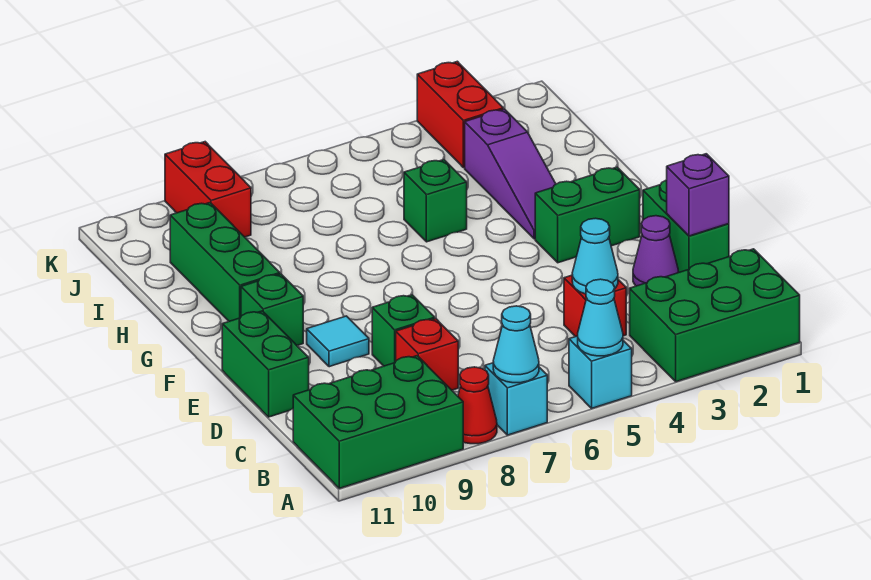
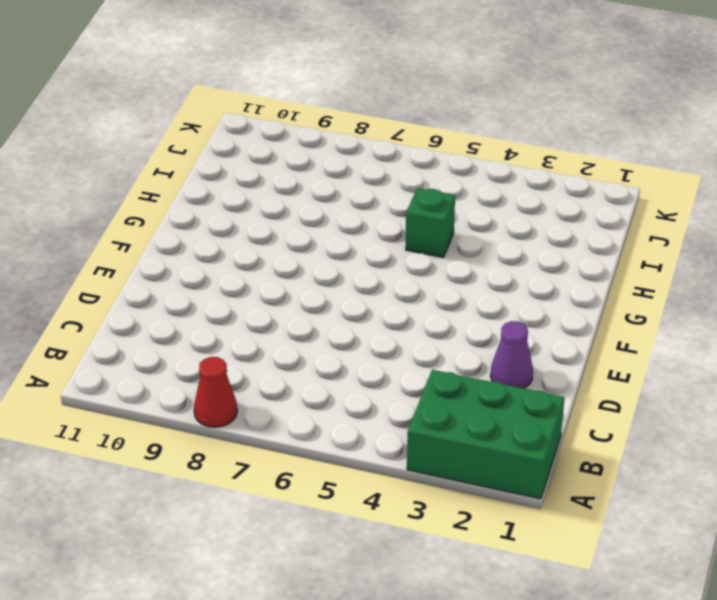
none -> cyan 1x1 brick [569,336,632,408]
none -> cyan 1x1 brick [485,363,547,435]
none -> green 2x3 brick [293,356,463,488]

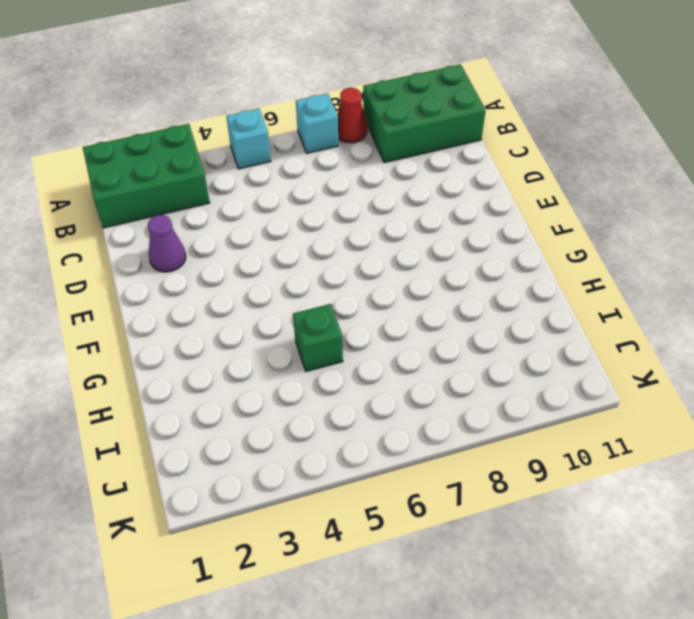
none -> red 1x1 brick [564,275,626,337]
none -> red 1x1 brick [396,319,458,390]
none -> green 1x2 brick [643,180,729,273]

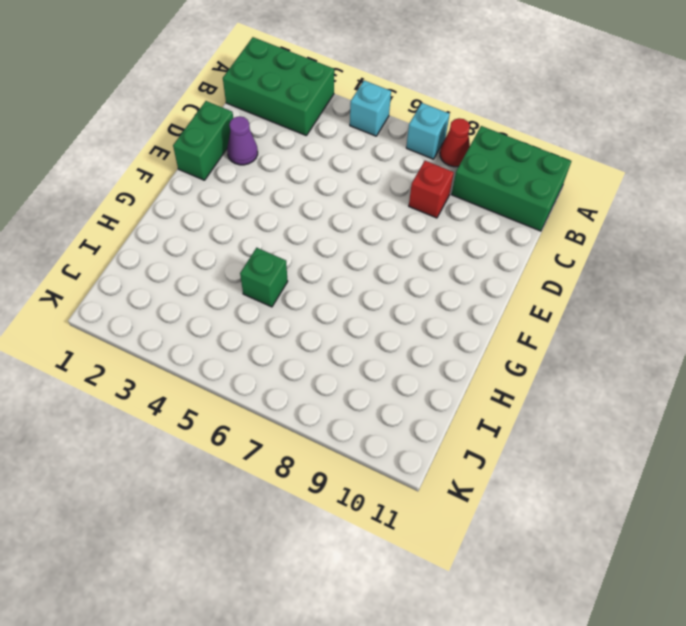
none -> red 1x1 brick [564,275,626,337]
none -> green 1x1 brick [372,295,435,366]
none -> green 1x2 brick [222,311,309,417]

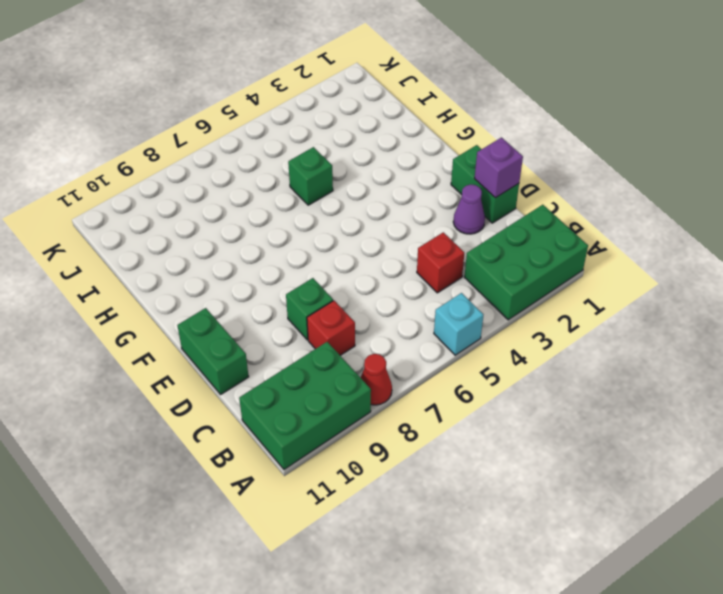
none -> cyan 1x1 brick [485,363,547,435]
none -> cyan 1x1 tile [307,316,369,367]
none -> green 1x2 brick [535,167,640,263]

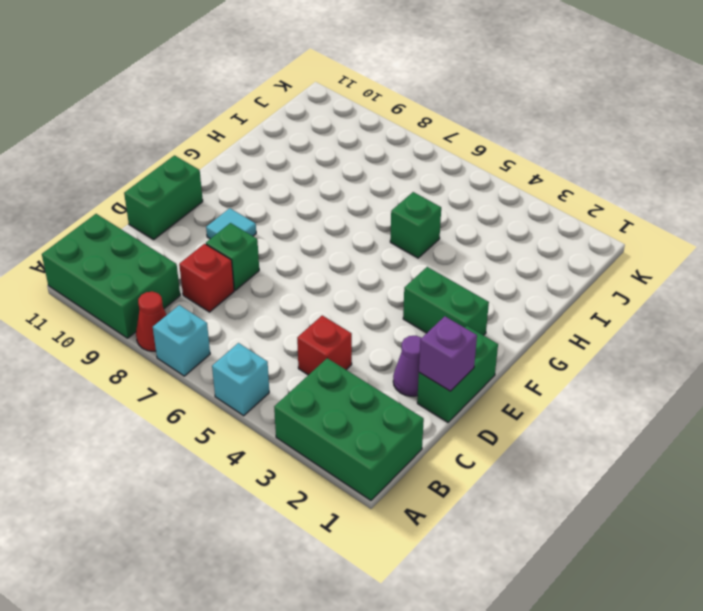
none -> green 1x1 brick [241,274,303,345]
none -> purple 1x3 slope [465,109,556,239]
none -> green 1x3 brick [170,203,280,321]

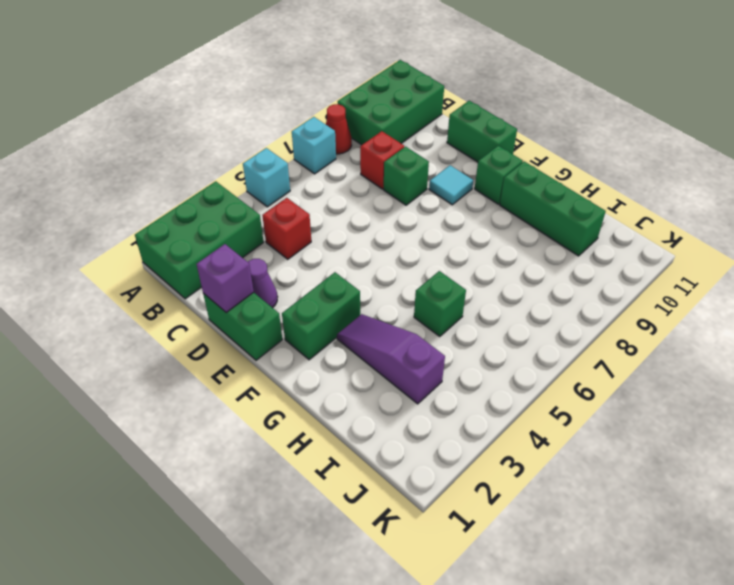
none -> red 1x2 brick [417,61,503,168]
none -> red 1x2 brick [165,142,251,237]
none -> cyan 1x1 cone [578,279,623,356]

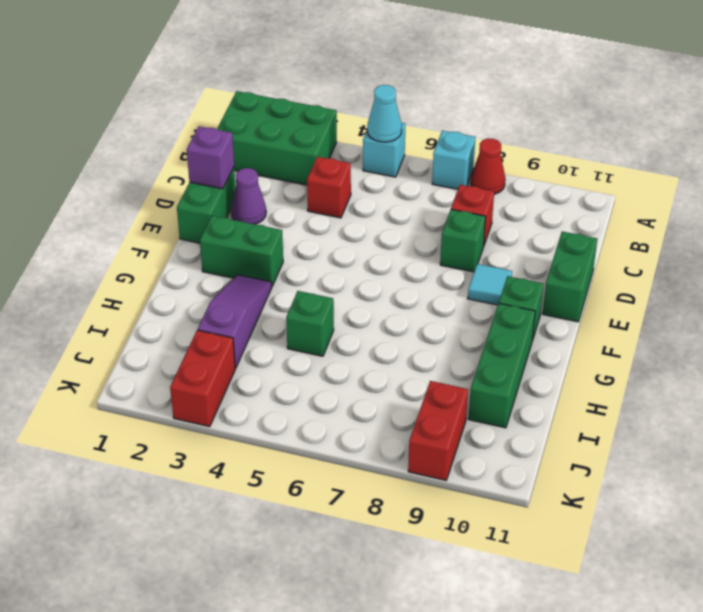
none -> green 2x3 brick [293,356,463,488]
none -> cyan 1x1 cone [493,306,539,383]
none -> cyan 1x1 cone [572,218,618,294]

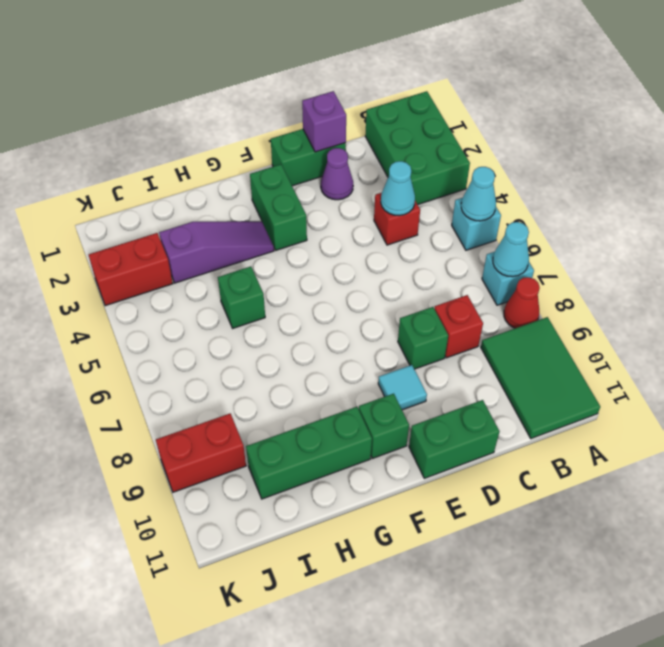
green 2x3 tile [481,317,600,439] -> green 2x3 brick [293,356,463,488]

